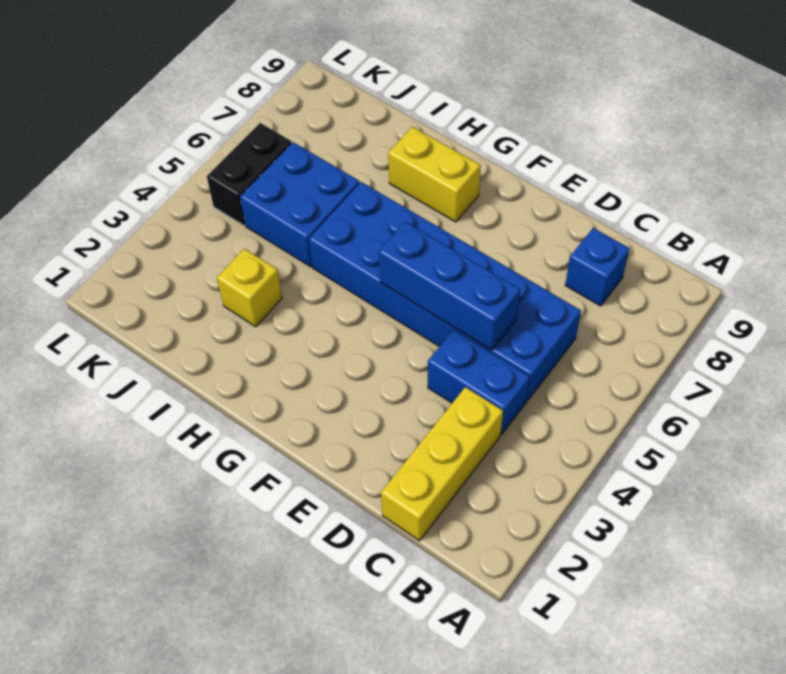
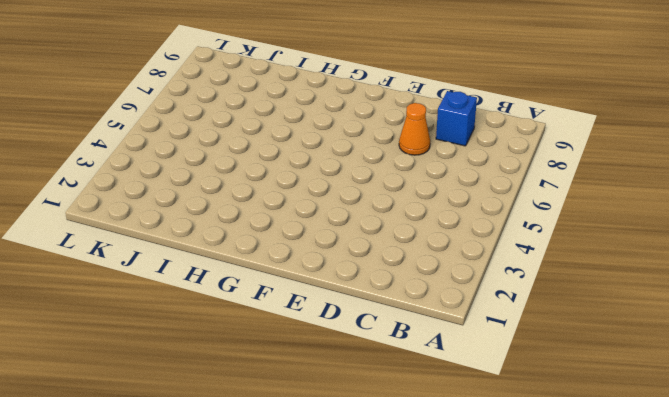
orange 1x1 cone [399,103,430,155] -> none
none -> yellow 1x3 brick [381,387,503,541]
none -> blue 1x2 brick [428,330,530,434]

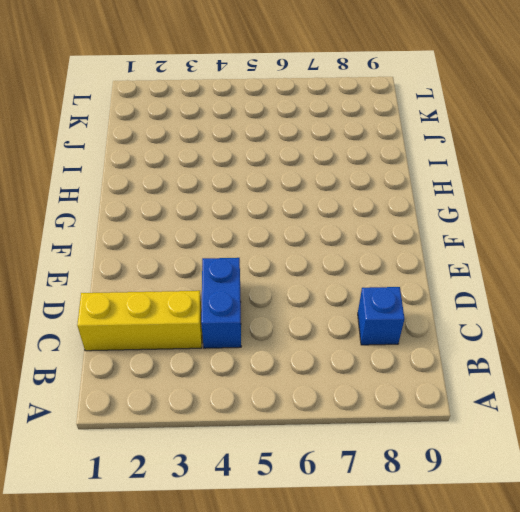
none -> blue 2x6 brick [309,182,581,401]
none -> yellow 1x2 brick [388,127,481,222]

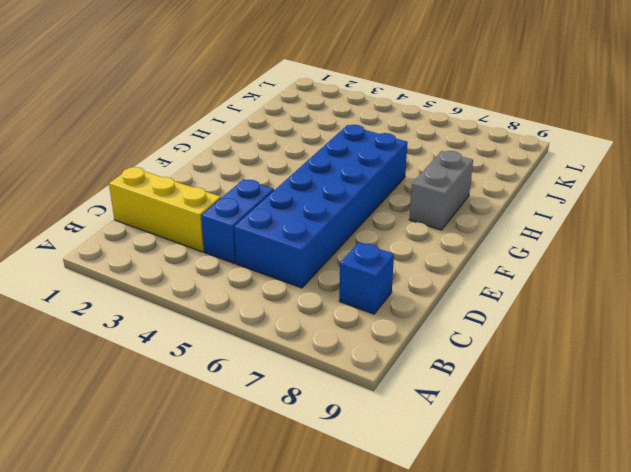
grey 1x2 brick [409,151,473,230] -> yellow 1x2 brick [388,127,481,222]
none -> yellow 1x1 brick [217,249,282,327]
none -> blue 2x2 brick [240,142,360,267]

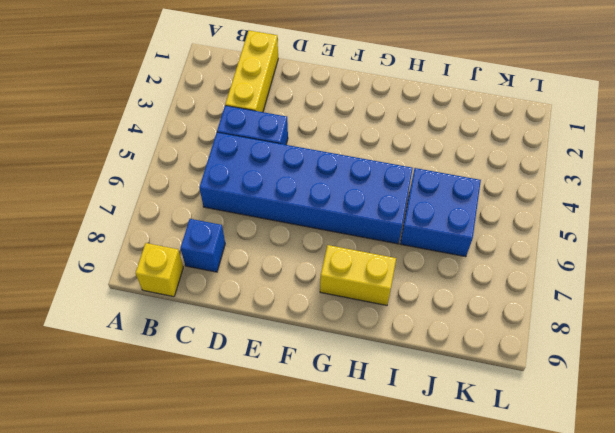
yellow 1x1 brick [136,243,183,297] -> yellow 1x1 brick moved to [217,249,282,327]
none -> black 1x2 brick [207,123,292,226]
none -> blue 1x3 brick [379,222,520,350]

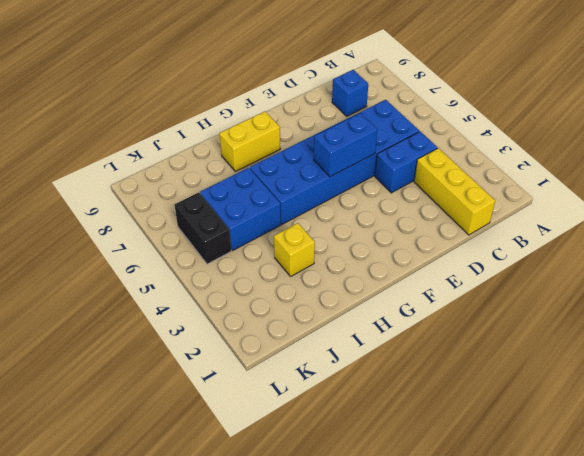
blue 1x2 brick [314,113,377,177] -> blue 1x3 brick [379,222,520,350]

